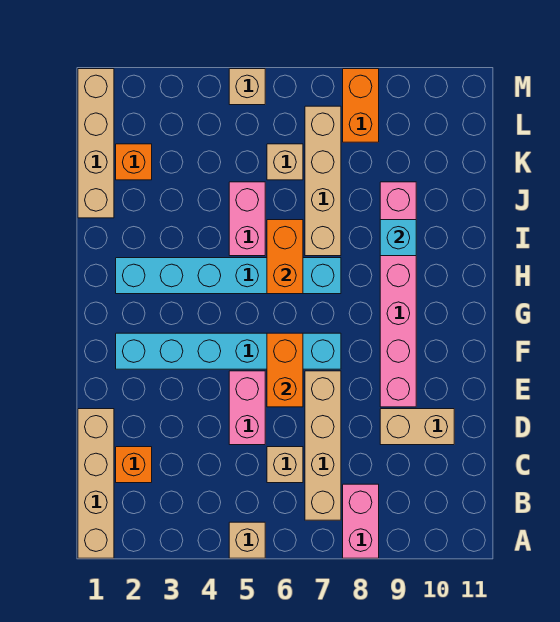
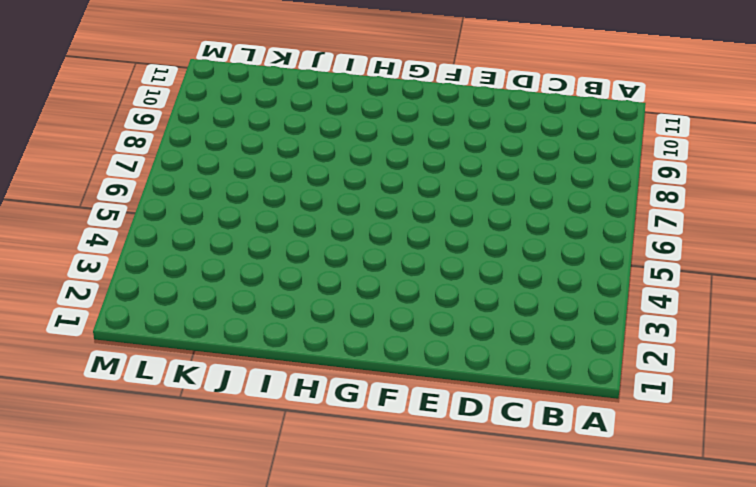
none -> tan 1x4 brick [78,409,114,558]
none -> tan 1x1 brick [229,522,265,558]
none -> pink 1x2 brick [343,484,379,558]

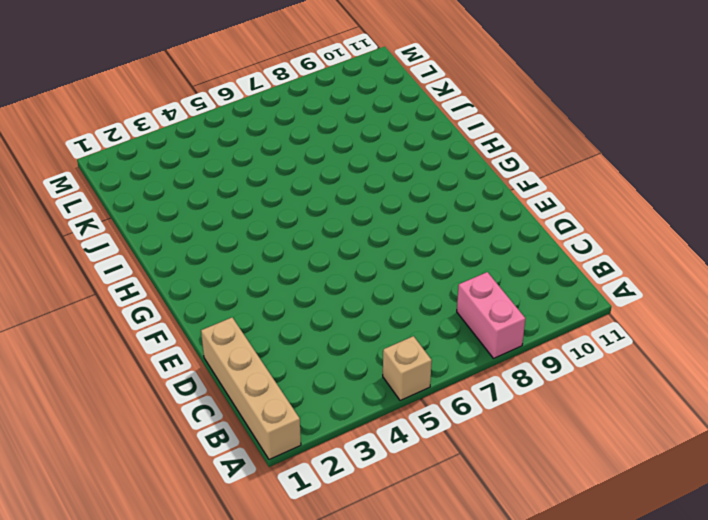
none -> tan 1x4 brick [305,371,341,520]
none -> orange 1x1 brick [116,447,152,483]
none -> tan 1x1 brick [267,447,303,483]

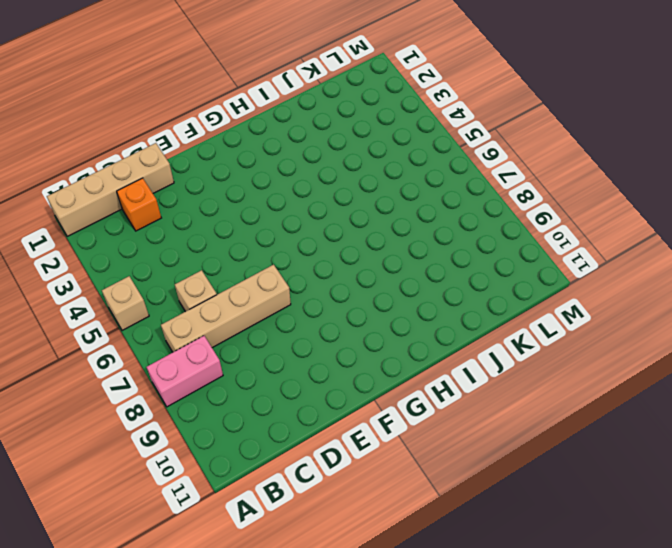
none -> pink 1x2 brick [229,371,265,445]
none -> tan 1x2 brick [380,409,454,445]
none -> pink 1x6 brick [380,182,416,407]

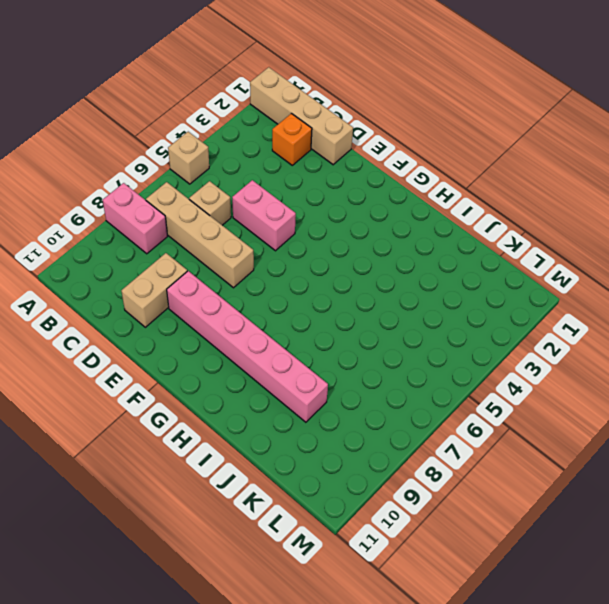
none -> cyan 1x6 brick [116,333,341,369]
none -> cyan 1x6 brick [116,258,341,294]
none -> pink 1x2 brick [229,182,265,256]

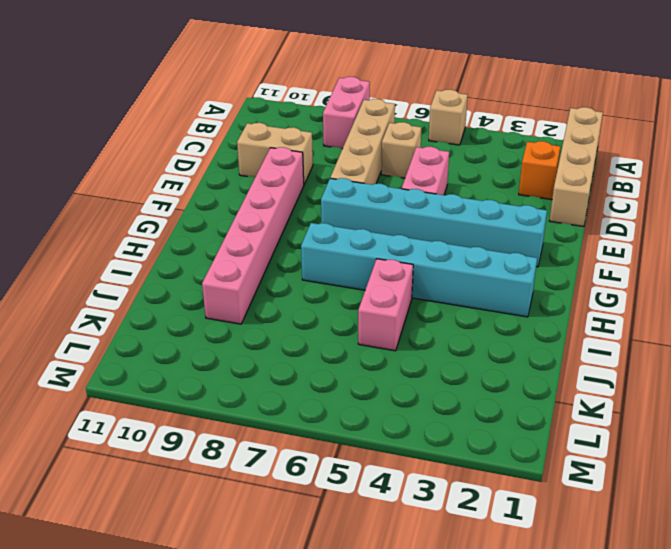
none -> tan 1x4 brick [305,106,341,256]
none -> tan 1x4 brick [78,69,114,218]
none -> orange 1x1 brick [116,144,152,180]

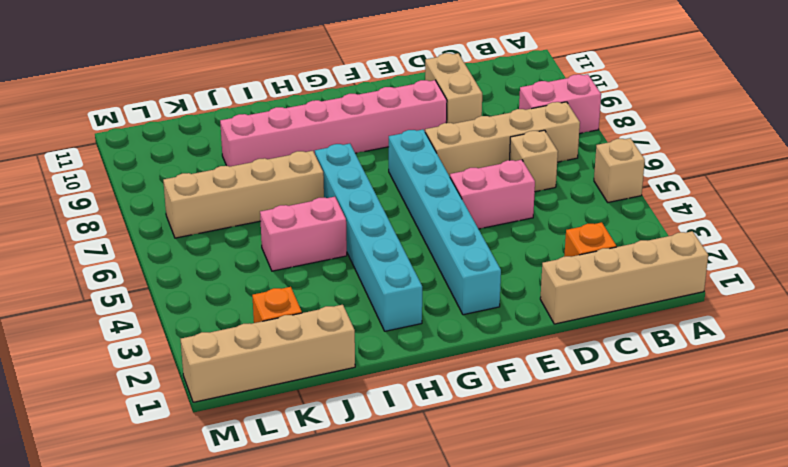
none -> tan 1x1 brick [267,144,303,180]
none -> orange 1x2 brick [343,69,379,142]
none -> tan 1x1 brick [229,69,265,105]

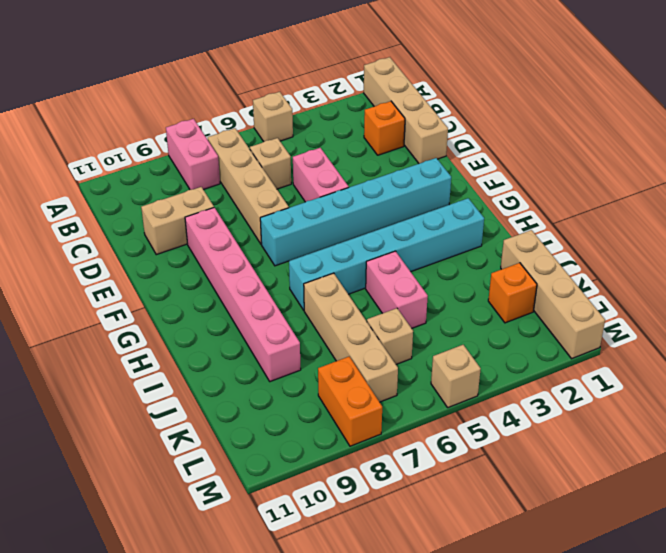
none -> orange 1x2 brick [267,333,303,407]
none -> orange 1x2 brick [267,220,303,294]
none -> cyan 1x1 brick [380,220,416,256]

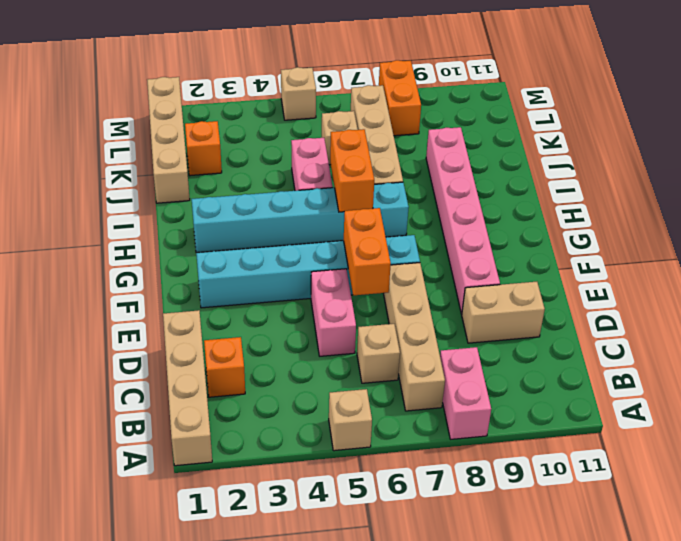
none -> cyan 1x1 brick [380,220,416,256]

